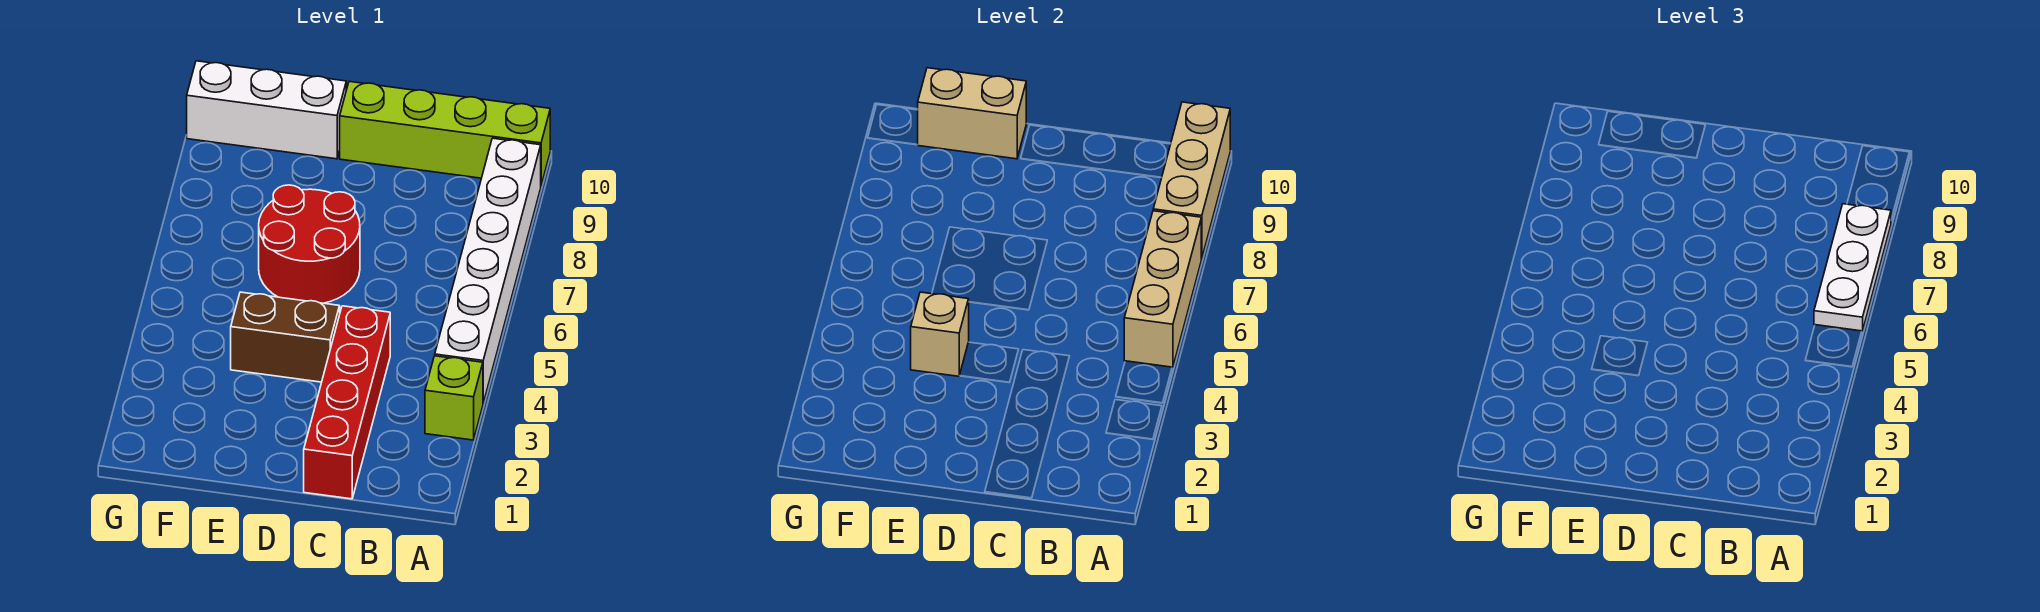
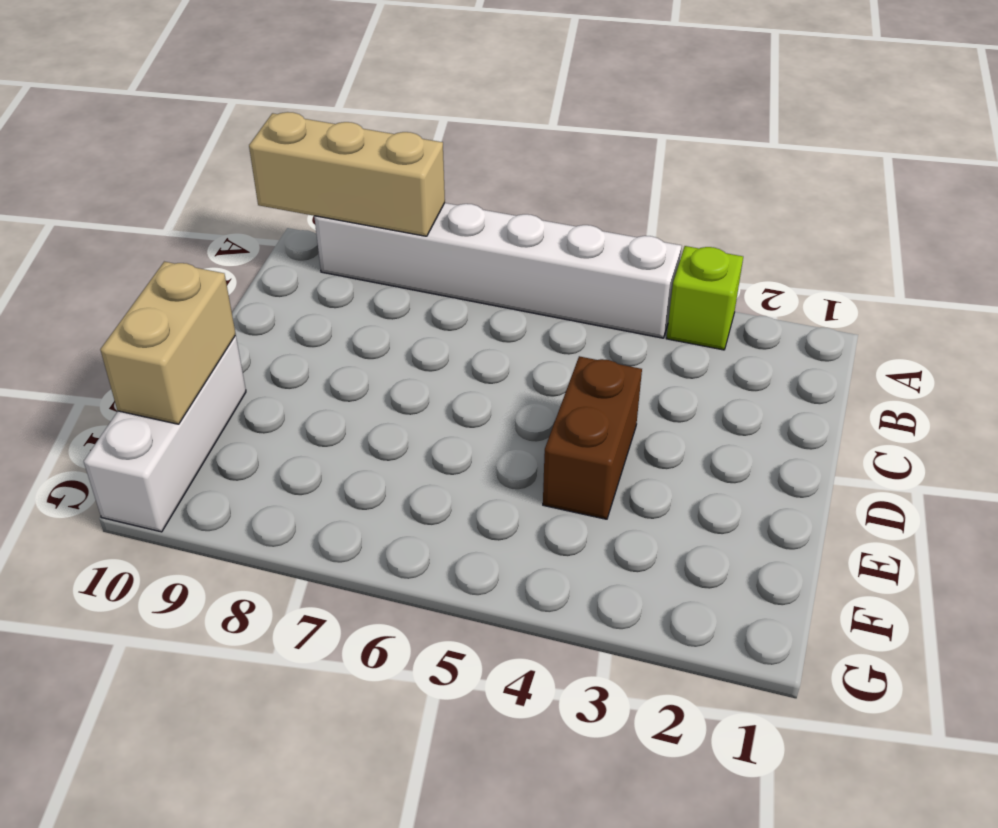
none -> lime 1x4 brick [340,81,550,185]
none -> red 1x4 brick [304,306,390,499]
none -> red 2x2 round brick [259,185,360,303]

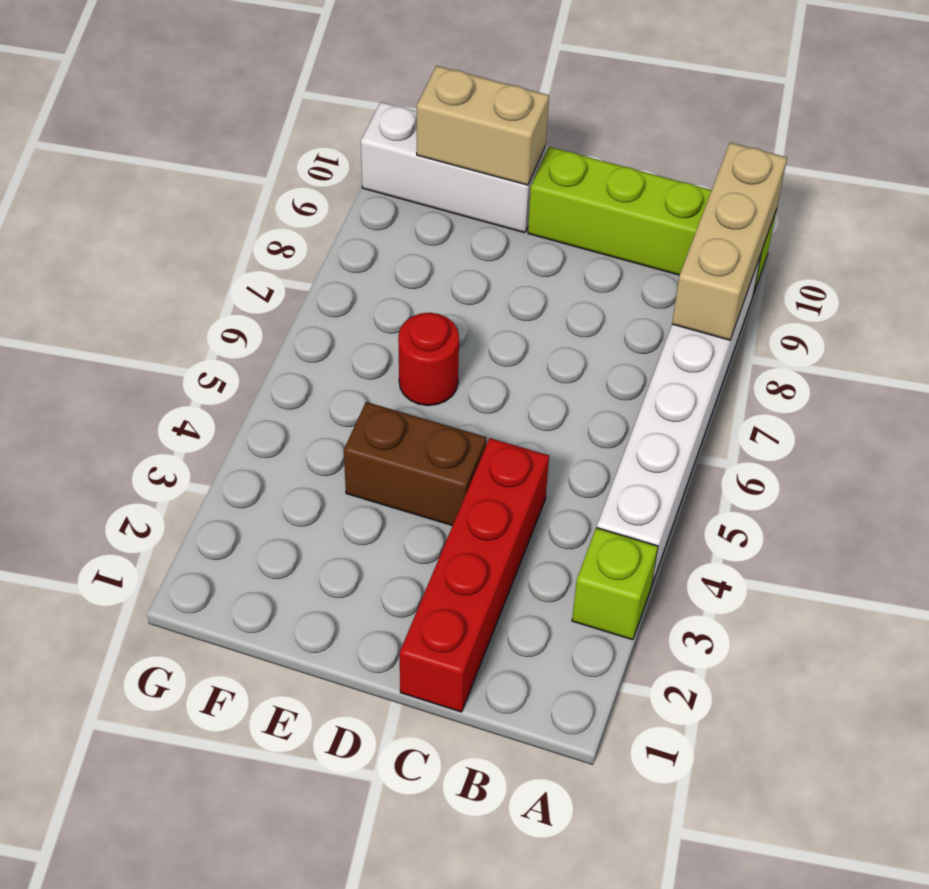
red 1x1 round brick [398,313,459,406] -> red 2x2 round brick [259,185,360,303]
none -> tan 1x3 brick [1124,211,1201,368]
none -> tan 1x1 brick [911,292,969,376]
none -> white 1x3 plate [1814,204,1891,331]

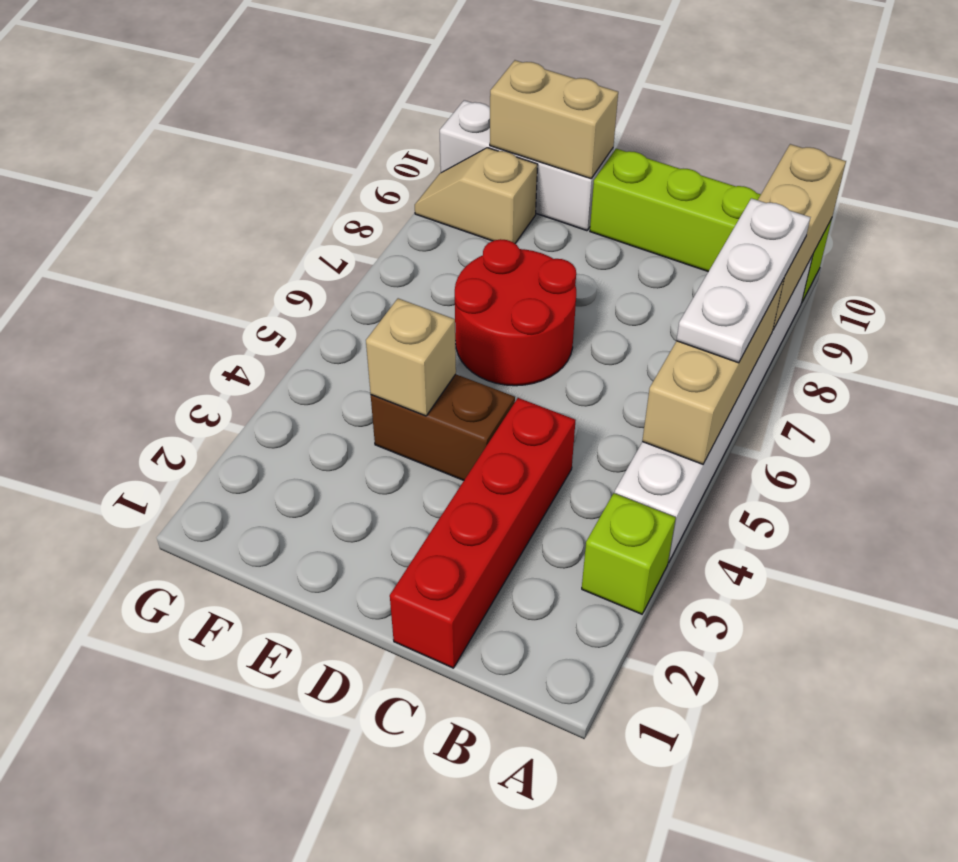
tan 1x2 slope [415,148,538,243] -> none

